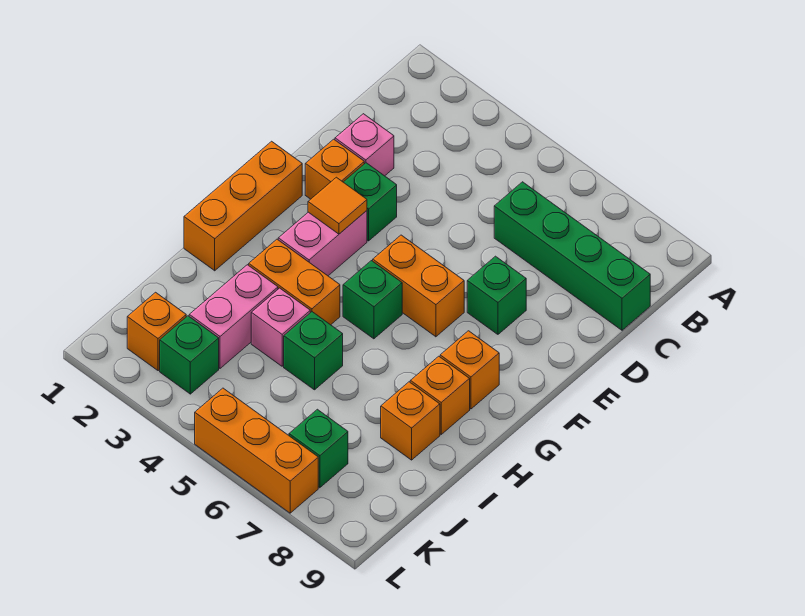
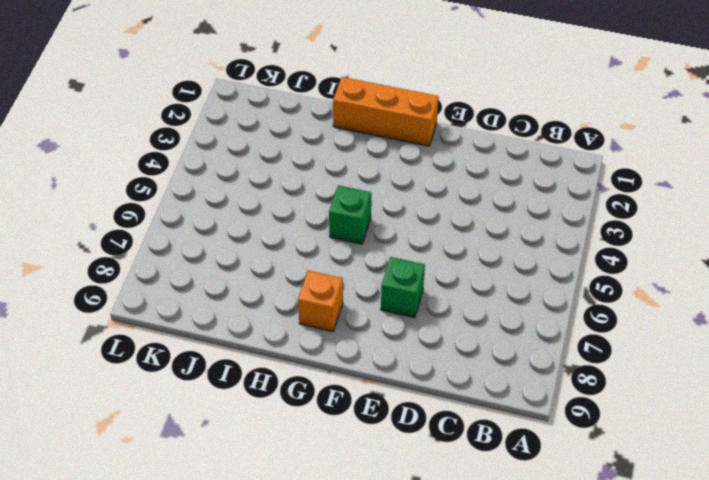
none -> green 1x4 brick [494,182,650,330]
none -> pink 1x1 brick [335,114,394,176]
none -> orange 1x1 brick [305,139,364,199]

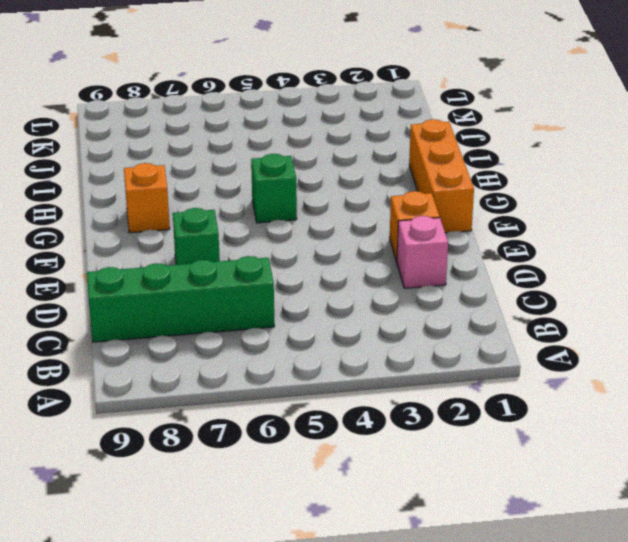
none -> green 1x1 brick [344,163,397,241]
none -> pink 1x2 brick [278,211,367,276]
none -> orange 1x2 brick [373,235,464,337]

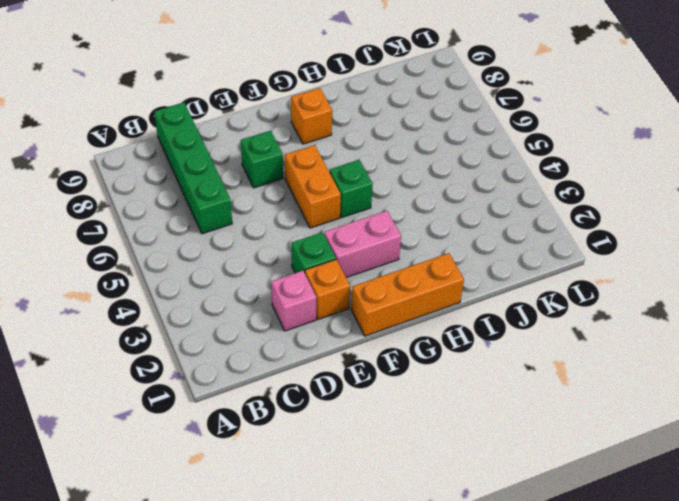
none -> orange 1x2 brick [249,239,340,325]
none -> orange 1x1 brick [410,356,470,434]
none -> pink 1x2 brick [189,265,278,368]

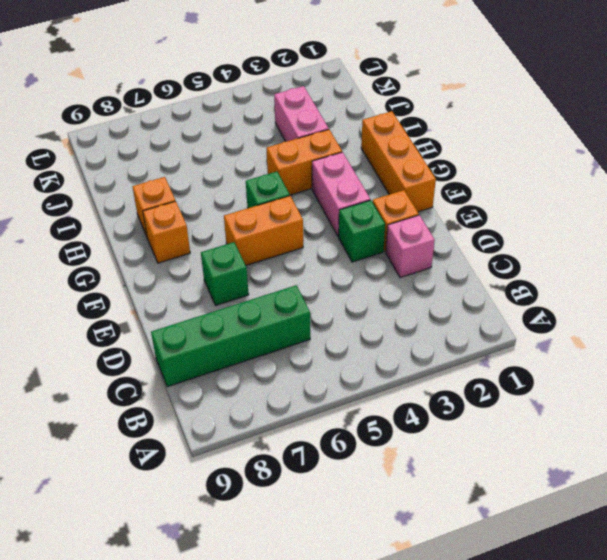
none -> pink 1x1 brick [251,288,310,366]
none -> green 1x1 brick [284,312,343,390]
none -> orange 1x1 brick [381,382,440,460]

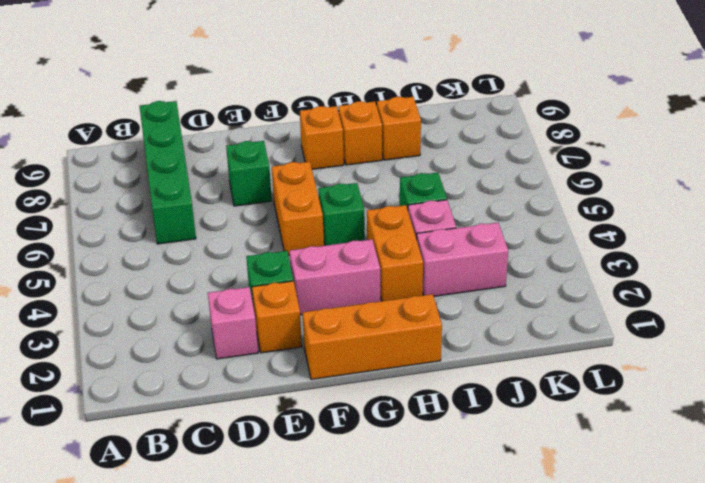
none -> orange 1x1 brick [127,292,186,371]
none -> green 1x1 brick [160,316,219,394]
none -> green 1x1 brick [289,409,348,488]

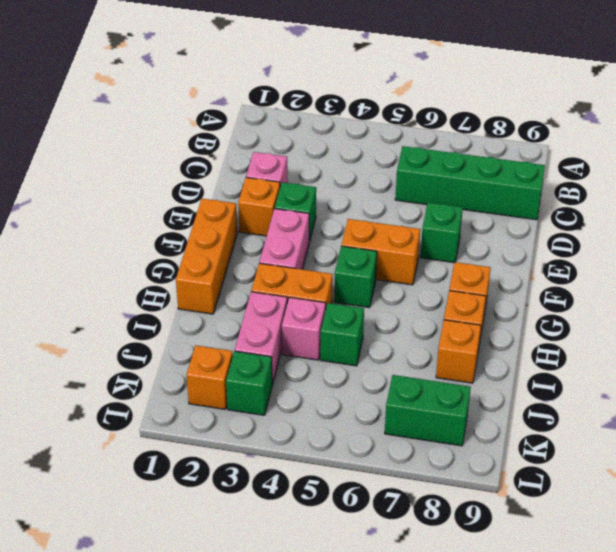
green 1x2 brick [385,375,471,446] -> green 1x1 brick [289,409,348,488]
none -> orange 1x3 brick [195,388,318,513]
none -> orange 1x1 tile [308,177,367,234]

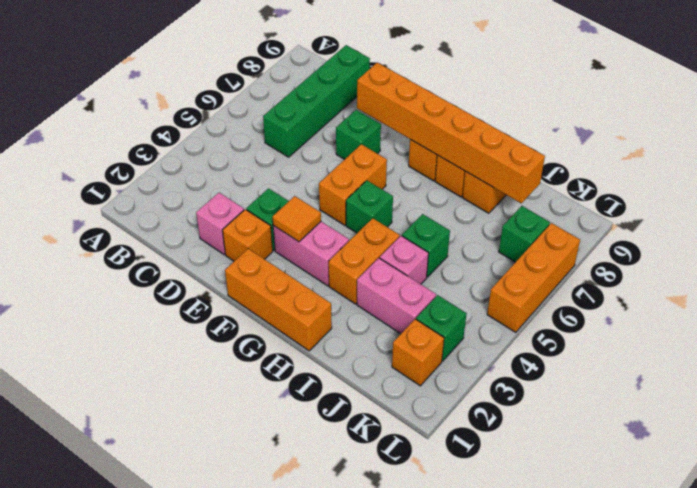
orange 1x6 brick [357,63,545,203] -> none

